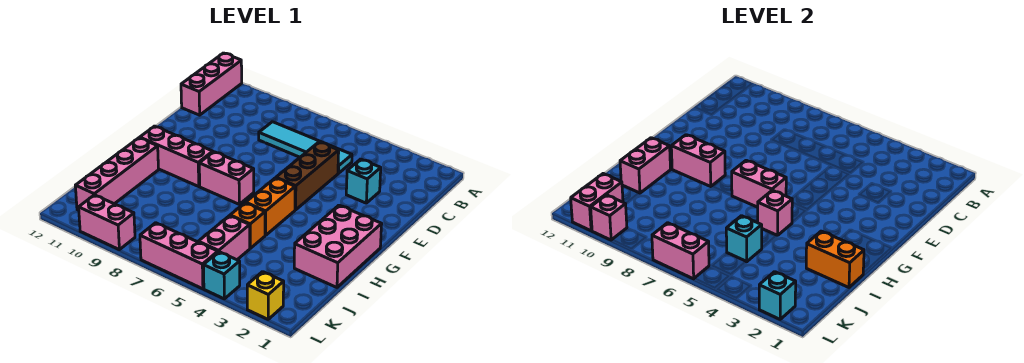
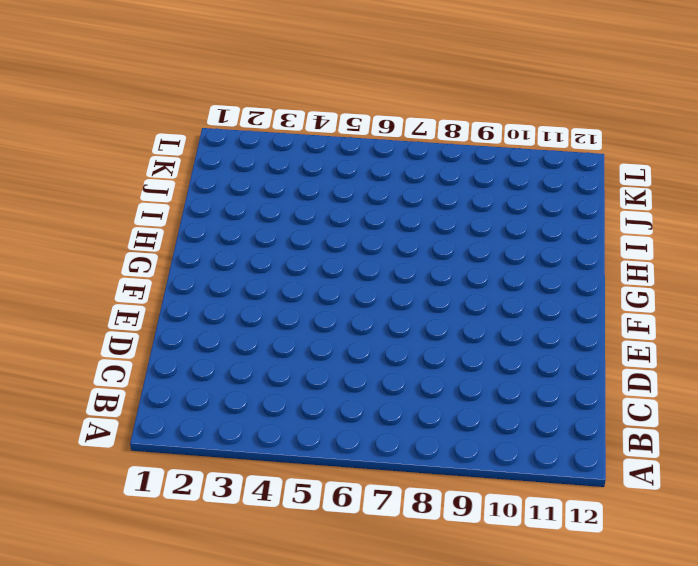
none -> pink 1x3 brick [181,53,242,115]
none -> cyan 1x4 tile [259,122,352,173]
none -> cyan 1x1 brick [346,159,381,203]

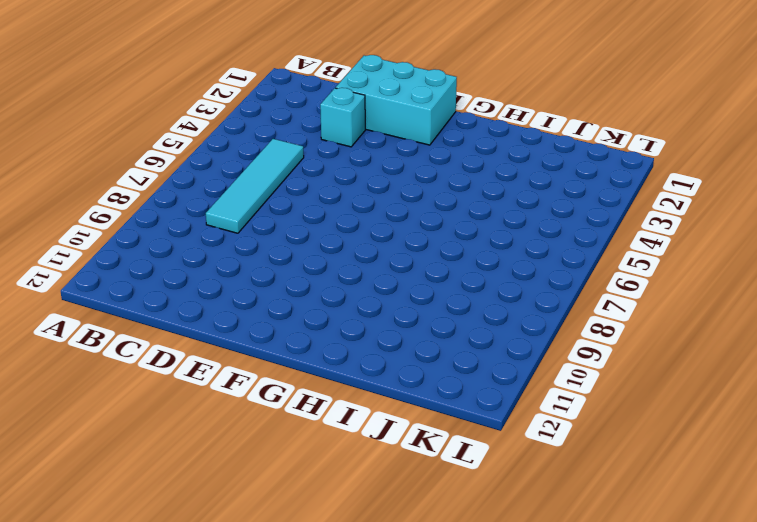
cyan 2x3 brick [336,55,457,145] -> none
none -> pink 1x3 brick [181,53,242,115]
none -> brown 1x3 brick [276,142,339,210]
none -> pink 2x3 brick [294,205,382,287]

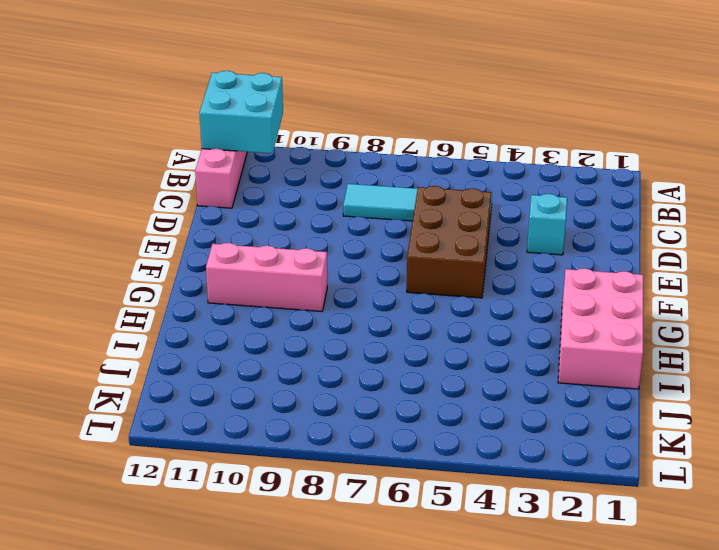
cyan 2x2 brick [199,71,283,153] -> none
brown 2x3 brick [407,186,491,298] -> brown 1x3 brick [276,142,339,210]
none -> orange 1x2 brick [246,178,295,235]
none -> pink 1x2 brick [199,152,254,204]
none -> pink 1x4 brick [75,138,159,210]

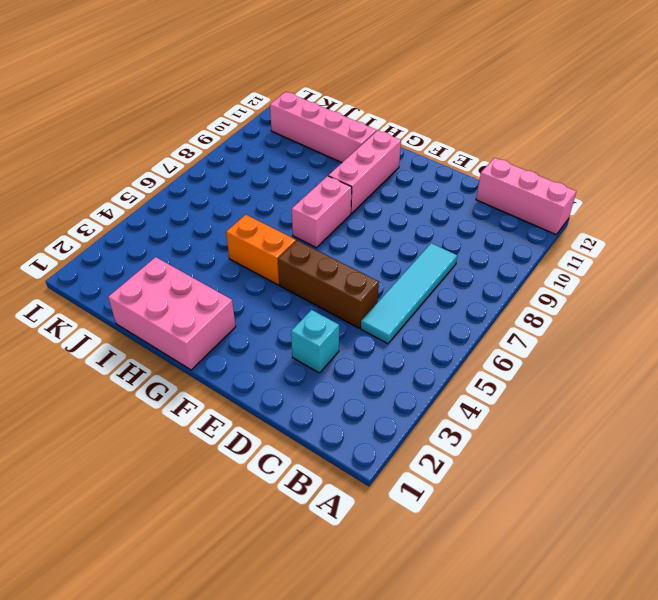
none -> orange 1x1 brick [230,203,265,248]
none -> pink 1x2 brick [198,216,250,260]
none -> yellow 1x1 brick [247,272,284,319]

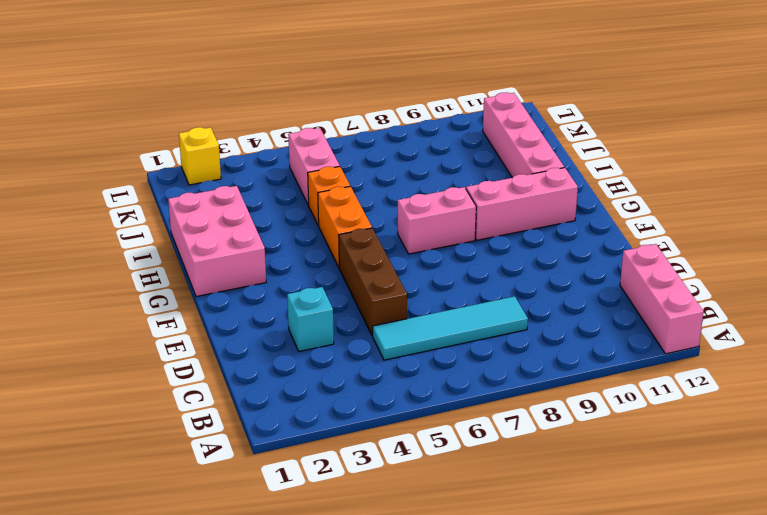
none -> cyan 1x1 brick [203,252,240,299]
none -> pink 1x3 brick [140,223,218,289]
none -> pink 1x2 brick [79,195,135,250]

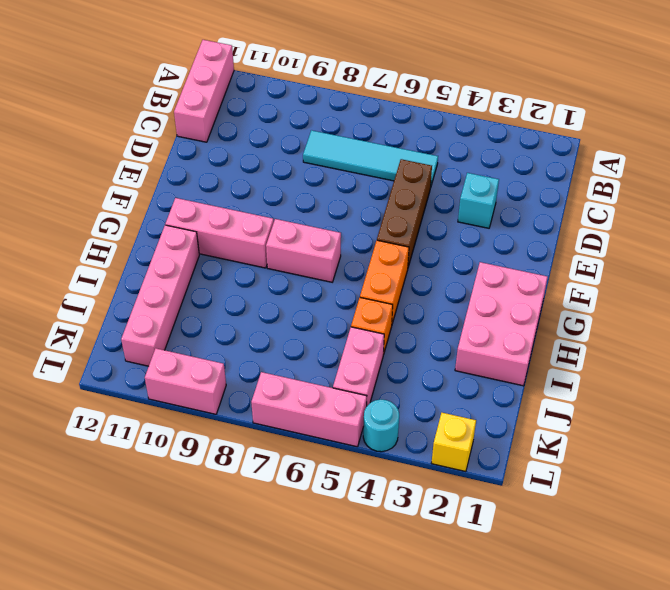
cyan 1x1 round brick [363,399,399,452] -> cyan 1x1 brick [203,252,240,299]
none -> pink 1x2 brick [732,160,786,207]
none -> pink 1x2 brick [671,135,725,186]
none -> pink 1x1 brick [758,190,792,235]

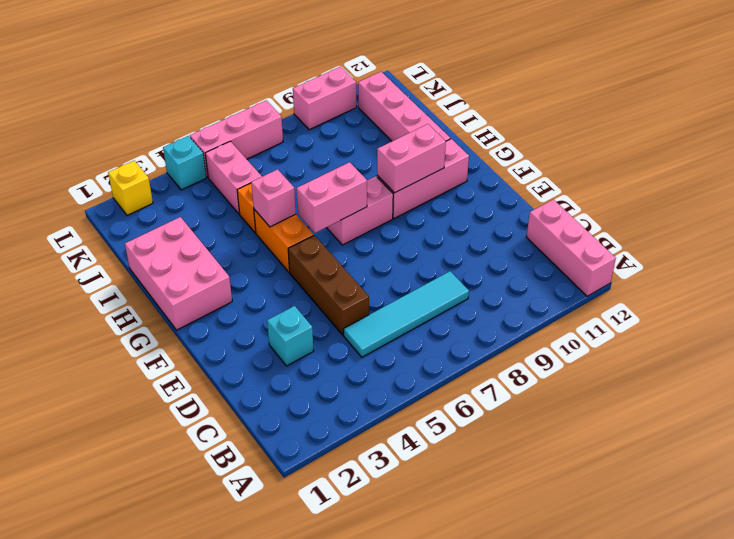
none -> pink 1x2 brick [620,138,671,193]
none -> orange 1x2 brick [806,231,864,287]
none -> cyan 1x1 brick [726,216,762,262]

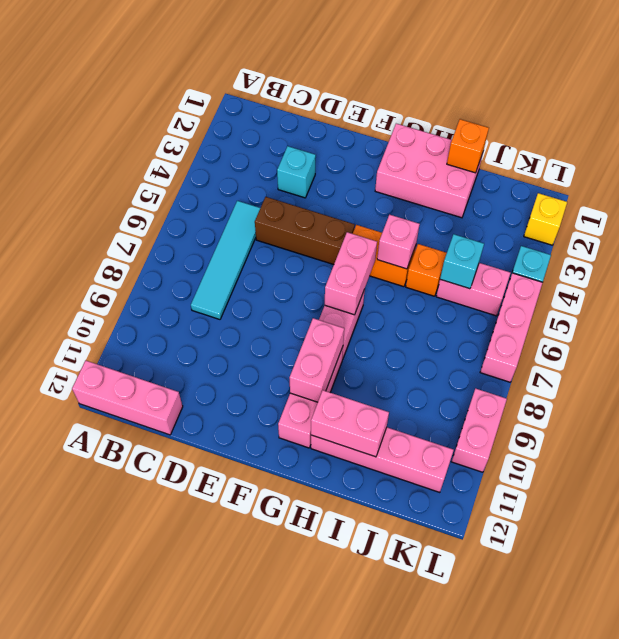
orange 1x1 brick [447,119,489,173] -> orange 1x2 brick [806,231,864,287]
none -> pink 1x2 brick [571,174,623,231]
none -> cyan 1x1 brick [759,272,796,319]
none -> pink 1x2 brick [652,223,709,279]

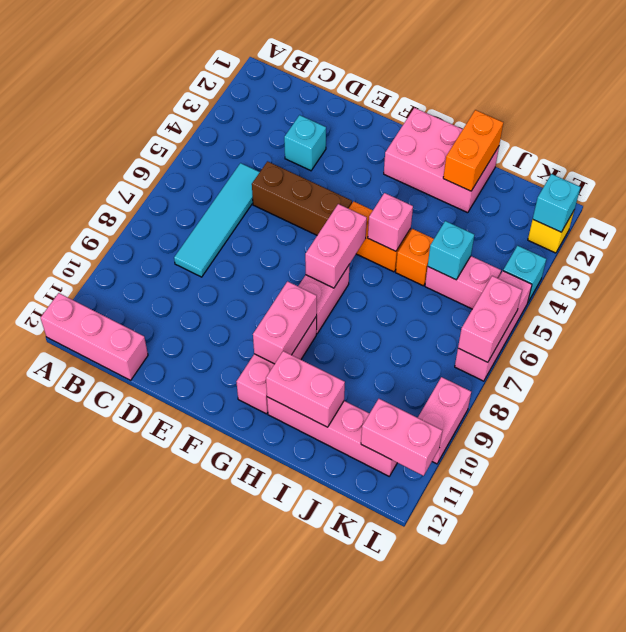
none -> pink 1x1 brick [591,195,627,240]

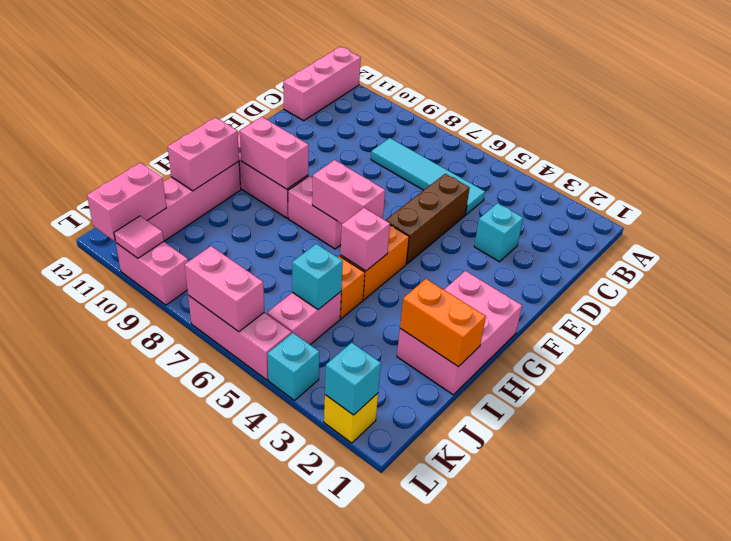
pink 1x1 tile [114,216,164,258] -> pink 1x1 brick [591,195,627,240]

